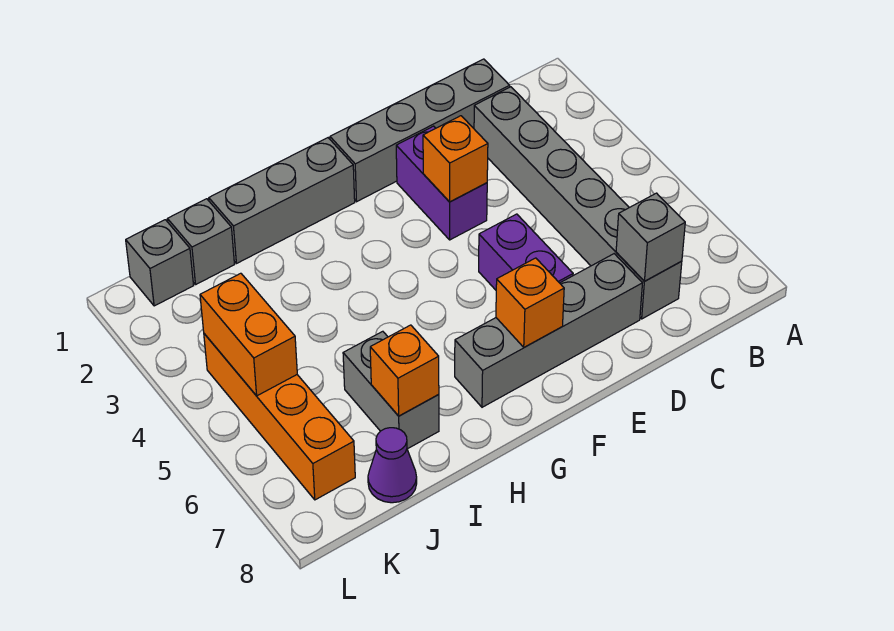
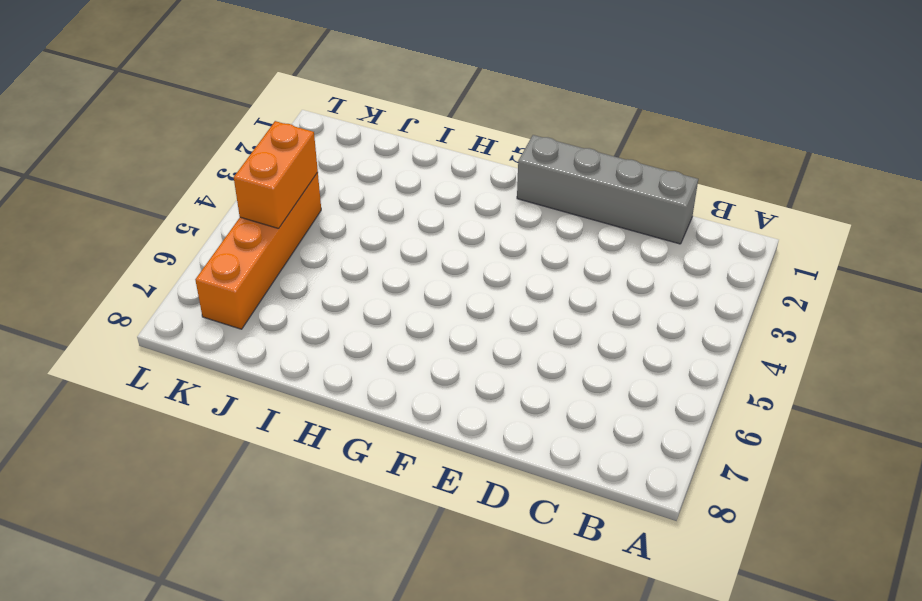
none -> grey 1x6 brick [474,87,682,319]
none -> grey 1x4 brick [455,254,642,407]
none -> purple 1x2 brick [396,126,487,240]

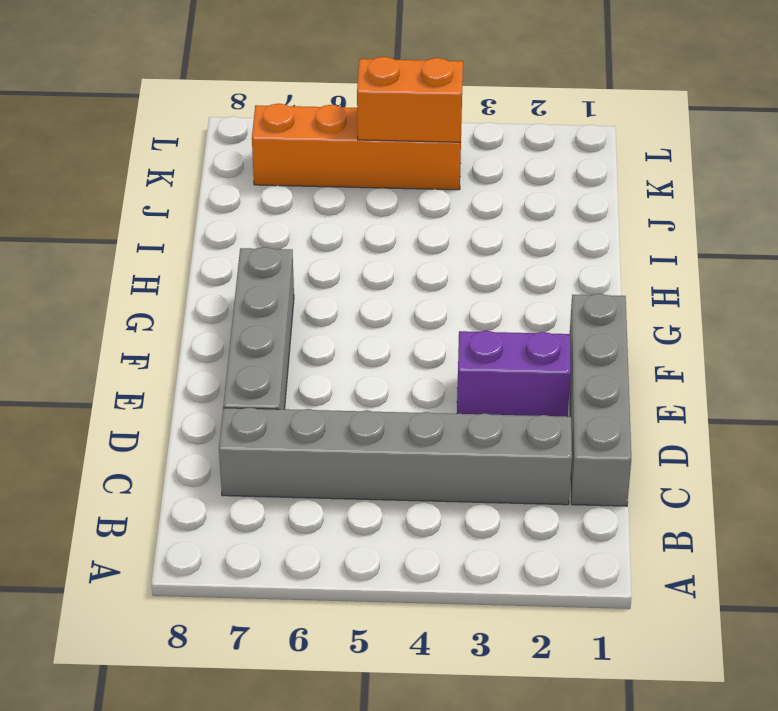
none -> purple 1x2 brick [479,214,573,290]
none -> grey 1x3 brick [209,138,355,264]
none -> grey 1x2 brick [343,331,439,449]

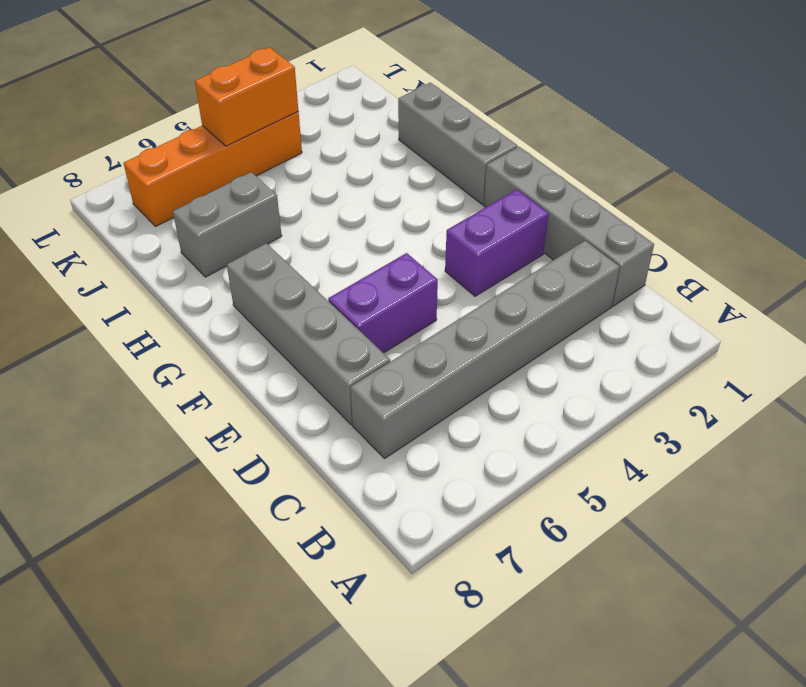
none -> grey 1x1 brick [167,199,234,284]
none -> purple 1x1 cone [368,428,417,503]
none -> grey 1x1 brick [126,220,194,306]

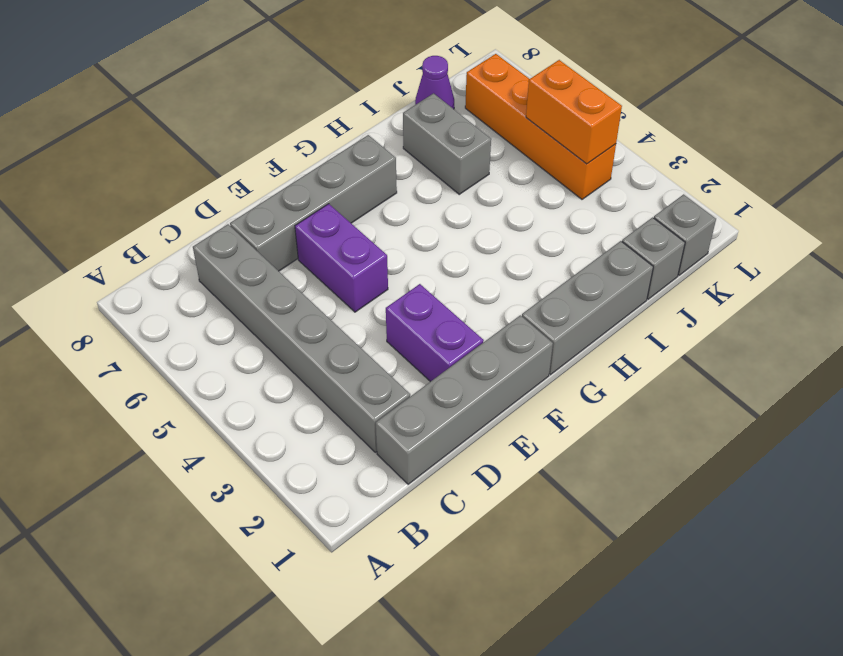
none -> grey 1x1 brick [616,193,685,281]
none -> orange 1x1 brick [423,116,488,202]
none -> orange 1x1 brick [496,258,564,347]

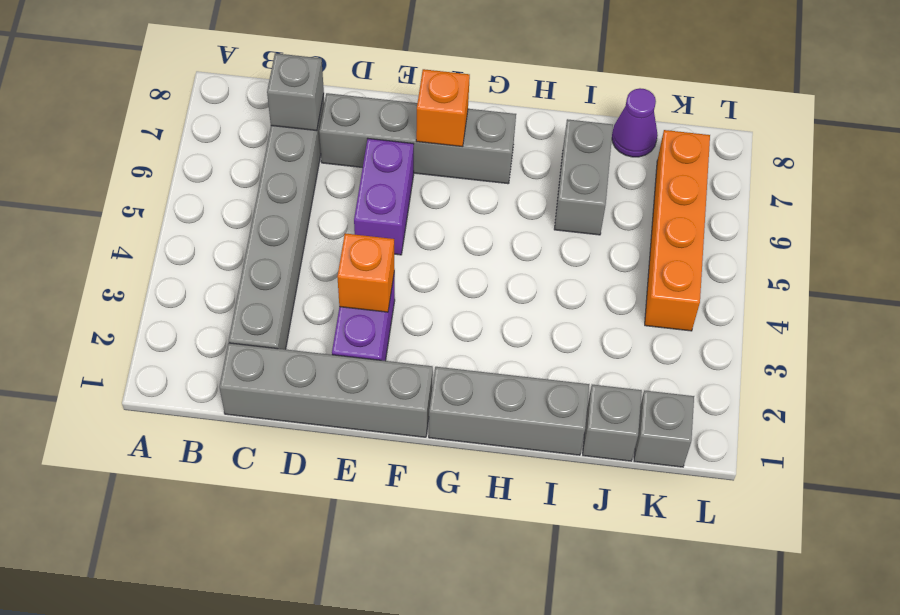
none -> orange 1x1 brick [370,325,439,416]
none -> orange 1x2 brick [200,273,297,396]

